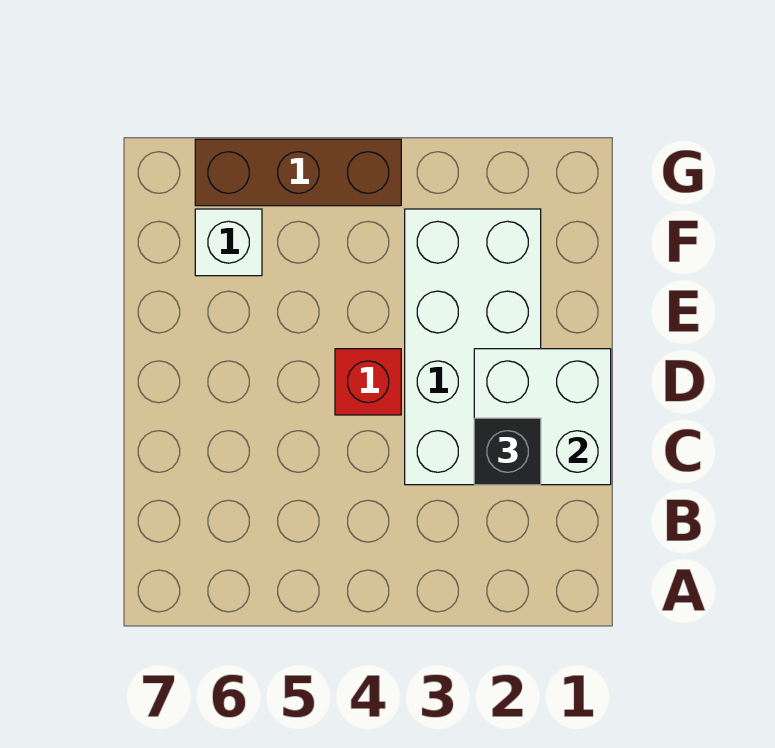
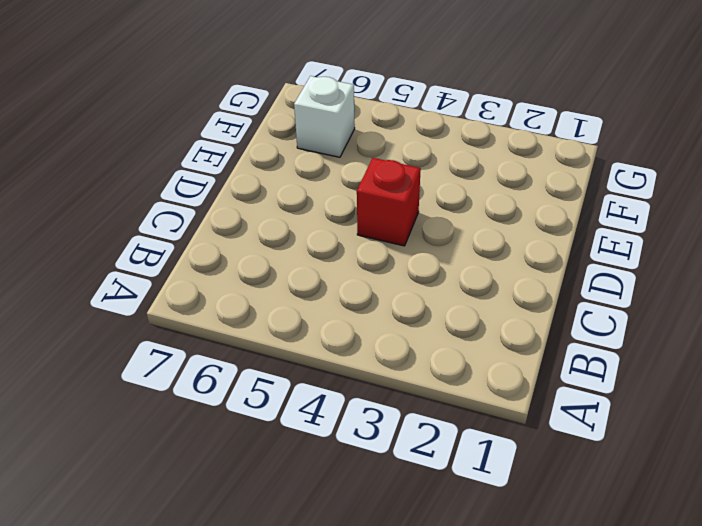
none -> white 2x4 brick [405,209,541,485]
none -> brown 1x3 brick [195,139,401,206]

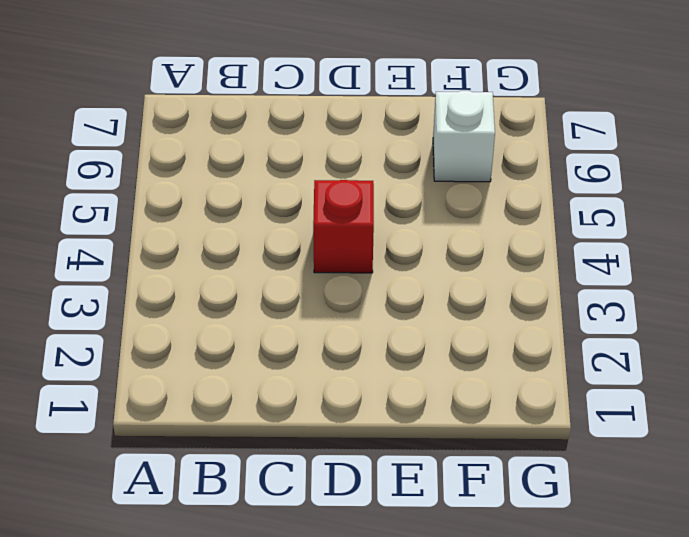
none -> white 2x4 brick [405,209,541,485]
none -> brown 1x3 brick [195,139,401,206]

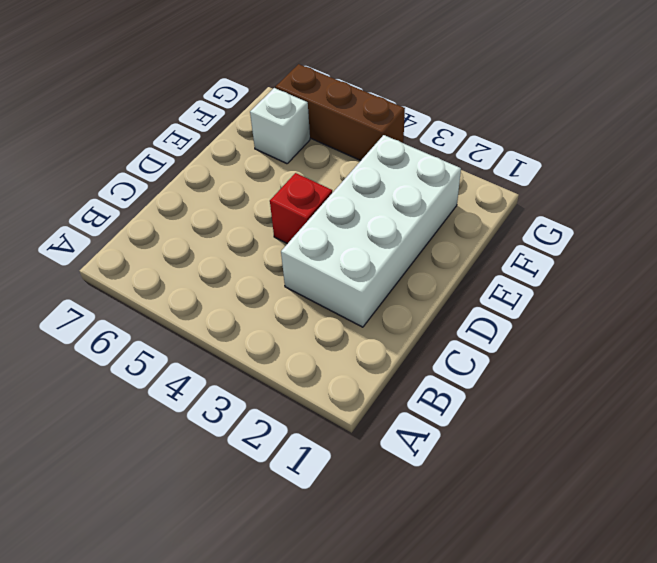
none -> white 2x2 brick [474,349,611,485]
none -> black 1x1 brick [474,418,541,485]

